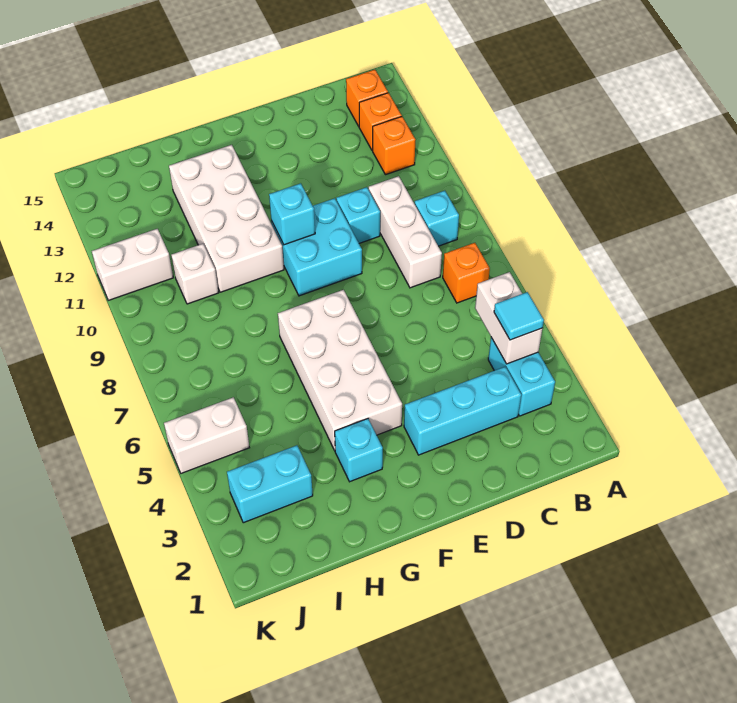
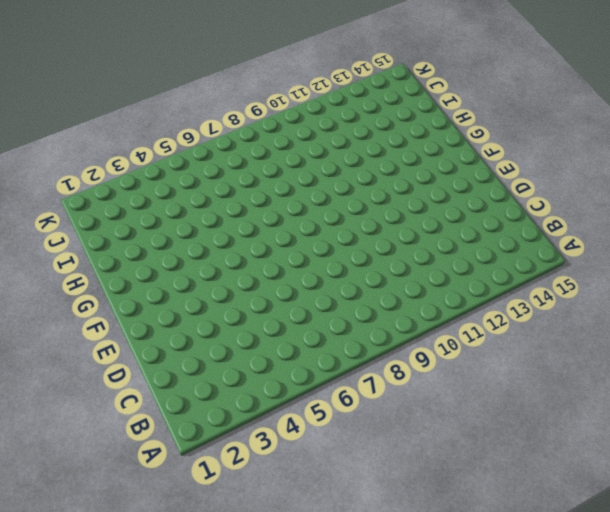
none -> cyan 1x2 brick [488,338,555,416]
none -> orange 1x1 brick [443,243,490,303]
none -> cyan 1x1 brick [415,191,459,246]

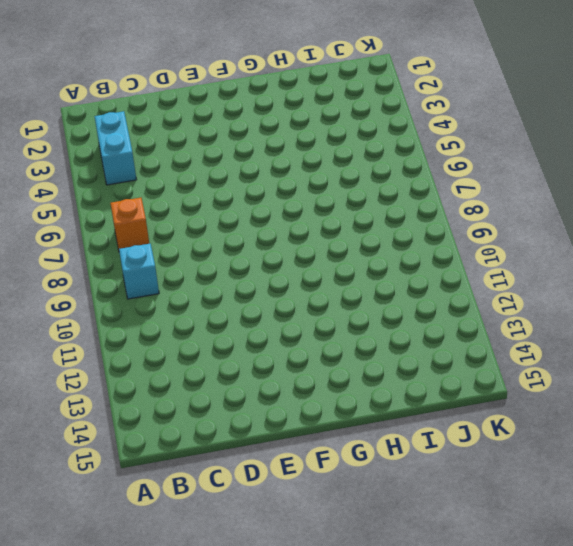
none -> orange 1x1 brick [373,117,416,175]
none -> orange 1x1 brick [359,93,402,151]
none -> orange 1x1 brick [346,70,388,126]

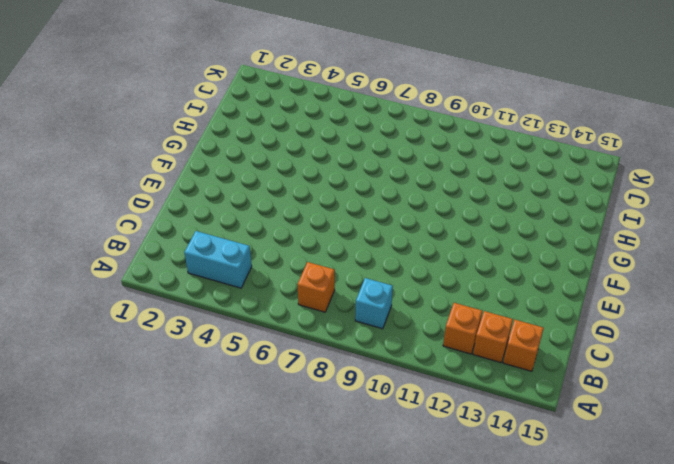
none -> cyan 1x3 brick [404,367,521,455]
none -> white 1x3 brick [369,176,442,288]
none -> cyan 1x1 brick [336,187,380,243]

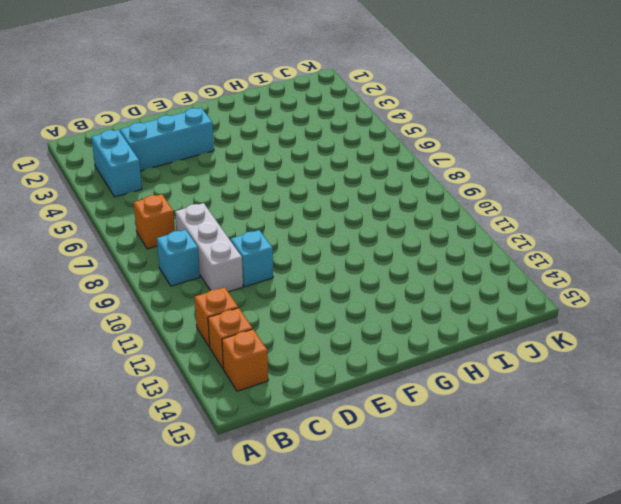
none -> cyan 2x2 brick [271,198,362,296]
none -> white 2x4 brick [278,290,402,450]
none -> cyan 1x1 brick [335,419,383,482]

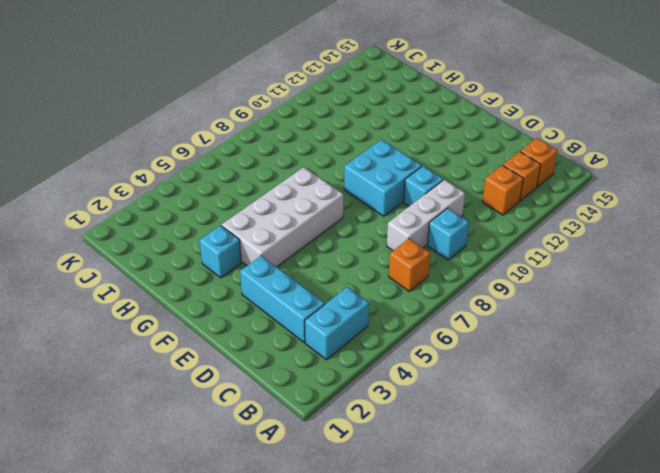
none -> white 2x4 brick [169,145,284,292]
none -> cyan 1x2 brick [227,445,313,523]
none -> white 1x1 brick [171,244,219,304]

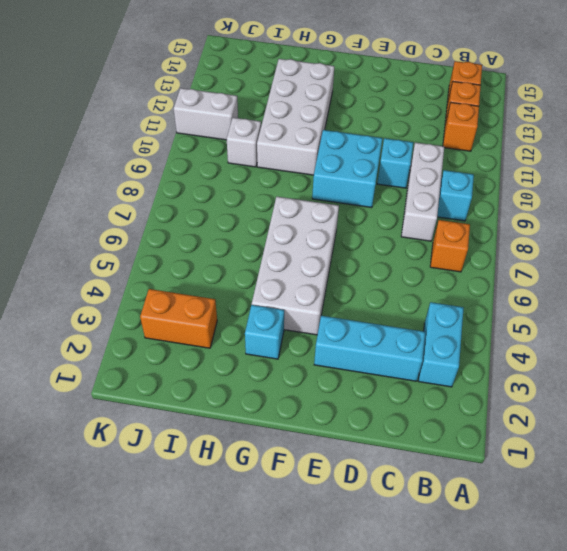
orange 1x2 brick [140,289,217,348] -> cyan 1x2 brick [227,445,313,523]
none -> white 1x2 brick [164,397,249,473]
none -> white 1x2 brick [475,272,542,364]
none -> cyan 1x1 brick [269,183,315,245]

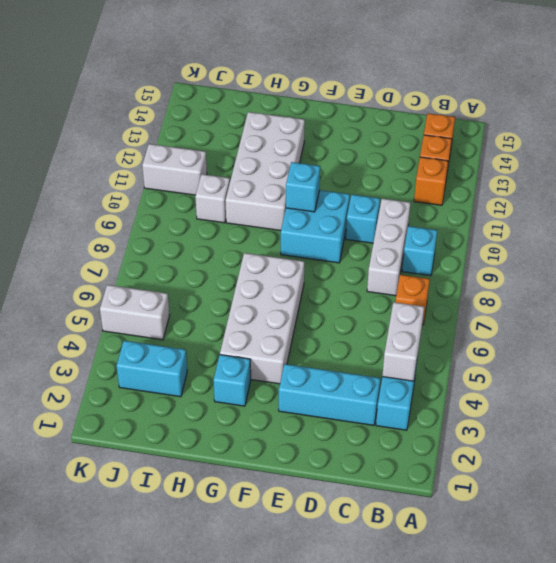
none -> cyan 1x1 tile [494,292,544,340]

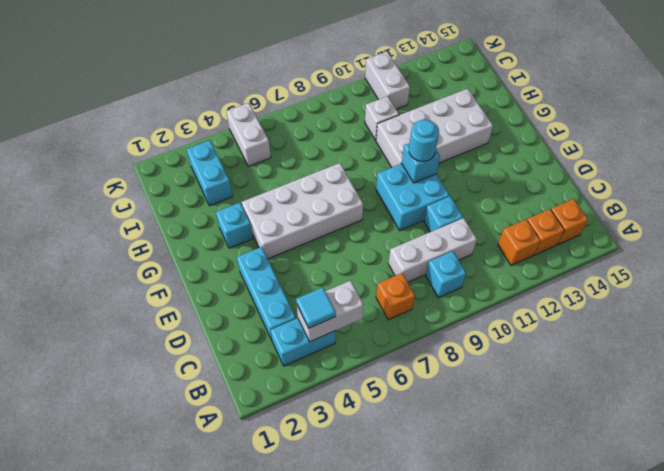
cyan 1x1 round brick [409,120,439,161] -> none

